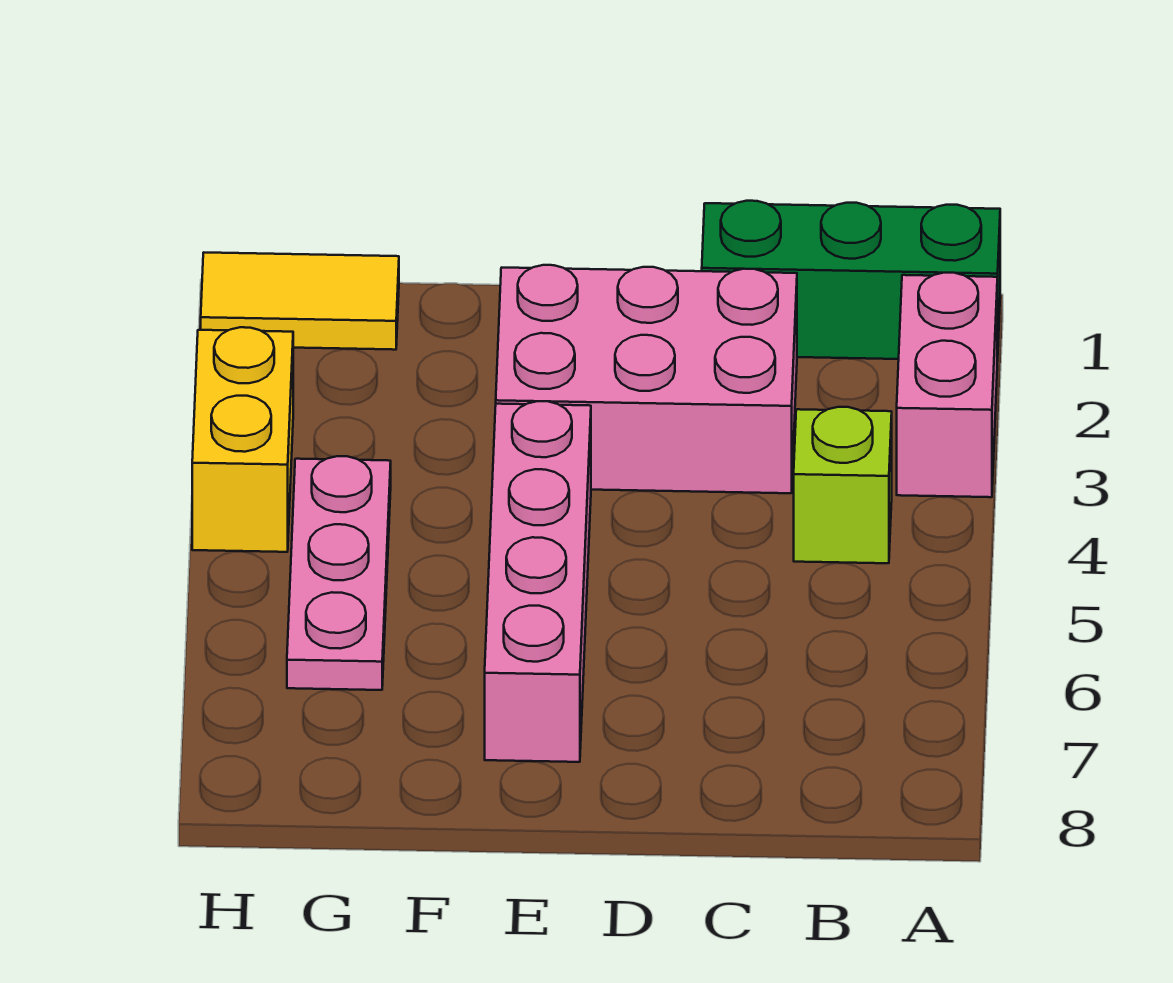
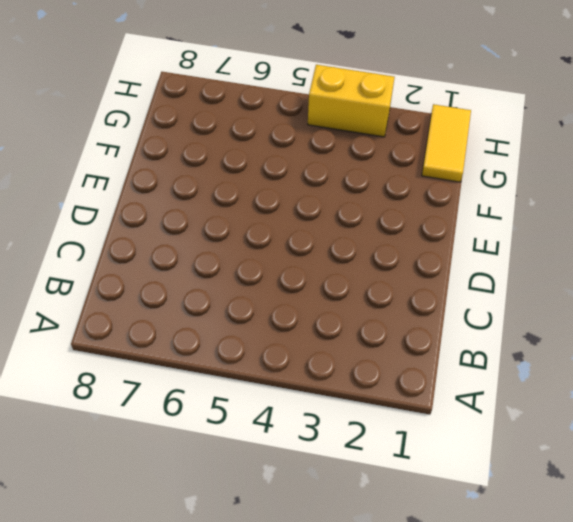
none -> green 1x3 brick [702,201,1000,361]
none -> pink 1x2 brick [897,273,997,497]

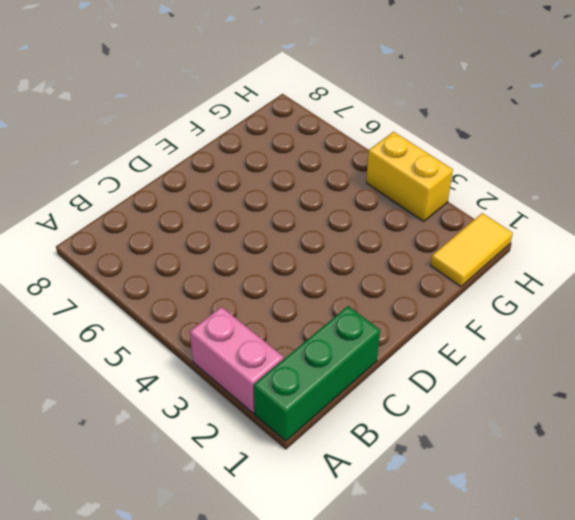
none -> lime 1x1 brick [794,407,892,563]
none -> pink 2x3 brick [496,265,797,493]

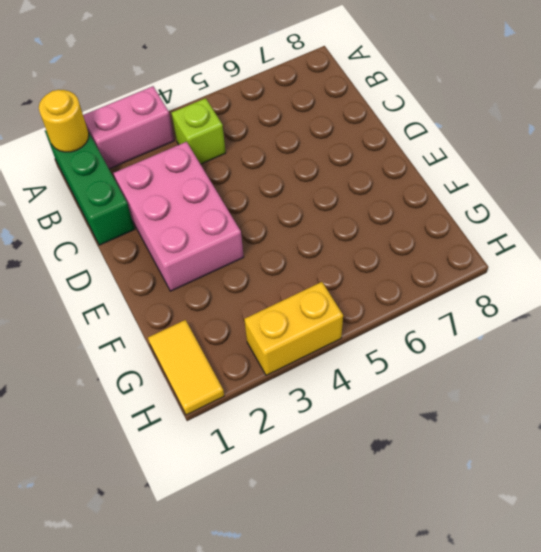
yellow 1x1 round brick [39,90,89,152] -> none
none -> pink 1x4 brick [485,401,591,762]
none -> pink 1x3 plate [287,456,391,690]

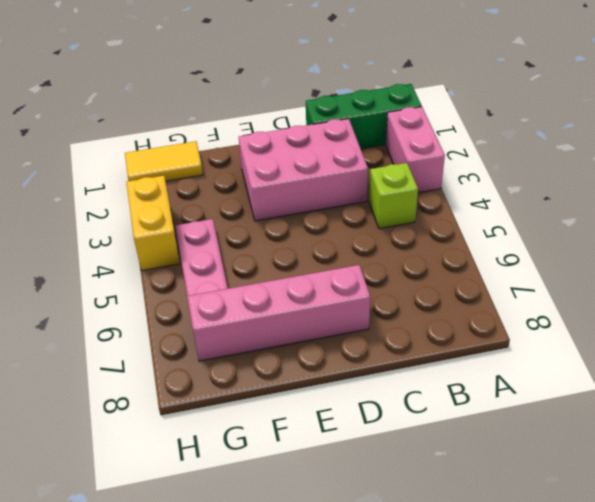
pink 1x4 brick [187,265,370,361] -> pink 1x4 brick turned to [485,401,591,762]

